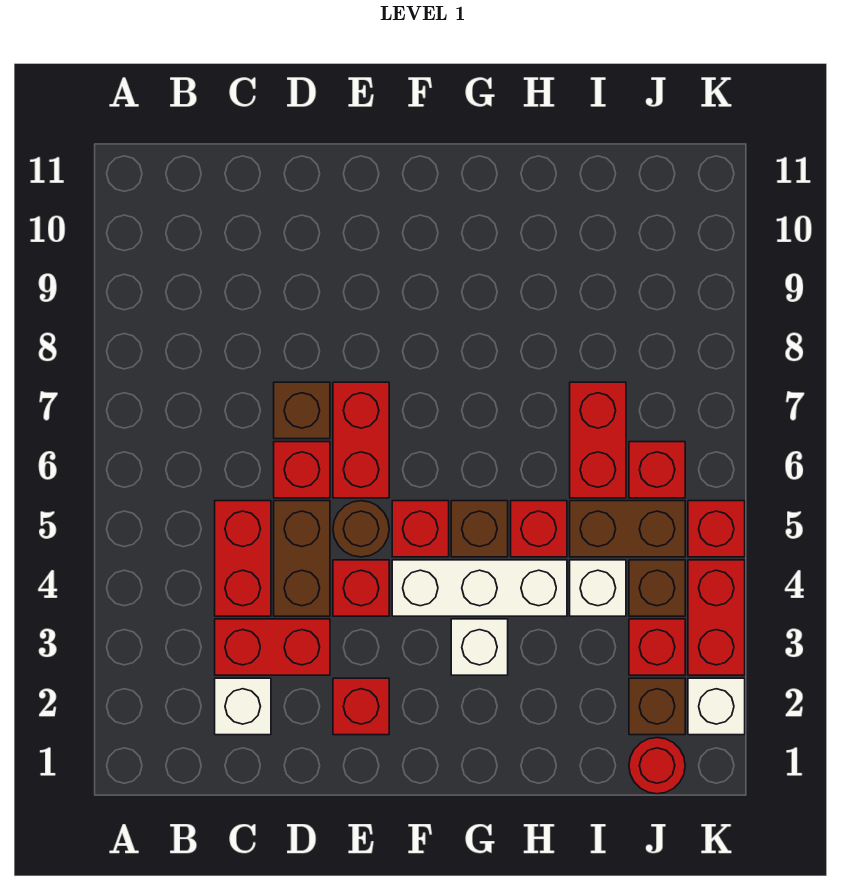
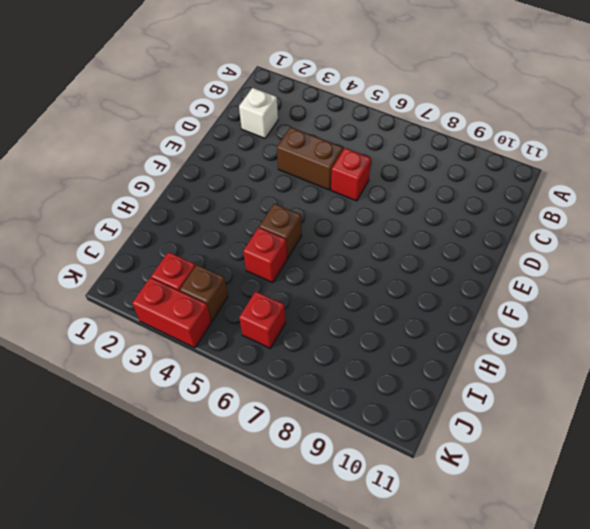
none -> red 1x2 brick [215,619,330,675]
none -> red 1x2 brick [215,501,271,616]
none -> brown 1x1 brick [274,382,330,439]

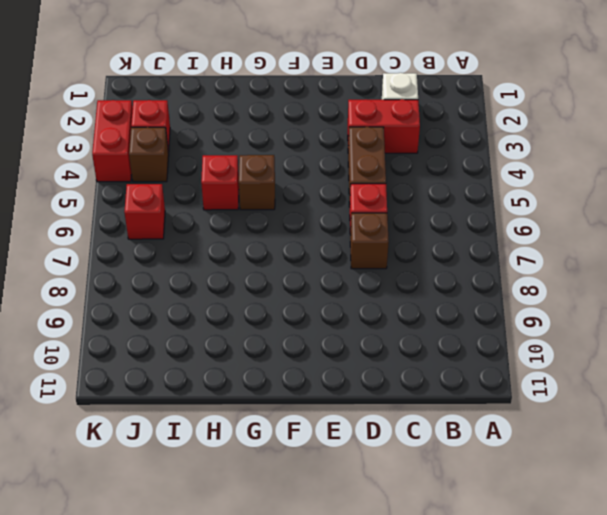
none -> red 1x2 brick [215,501,271,616]
none -> red 1x1 brick [333,678,389,735]
none -> red 1x1 brick [333,560,389,616]

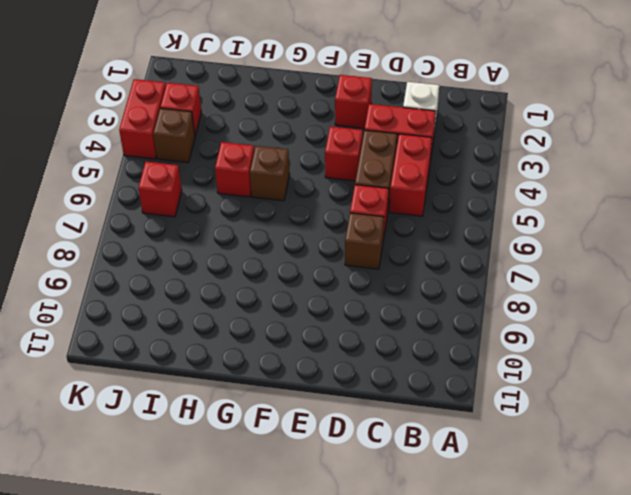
none -> brown 1x1 round brick [333,501,389,557]
none -> red 1x2 brick [333,382,389,498]
none -> white 1x3 brick [392,560,567,616]

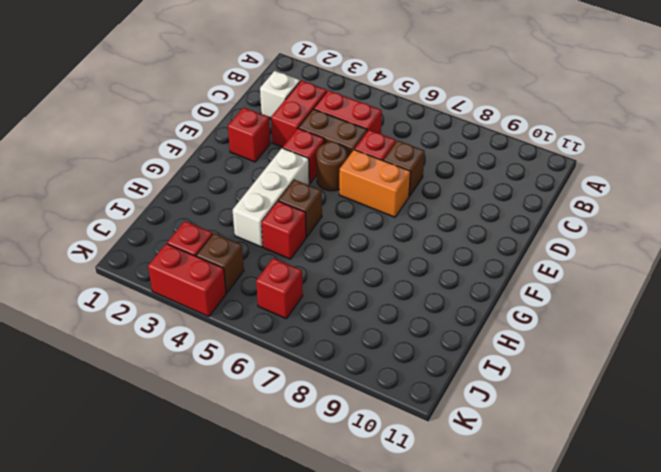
orange 1x2 brick [339,150,411,217] -> red 1x2 brick [333,382,389,498]
none -> red 1x1 brick [392,501,449,557]
none -> white 1x1 brick [451,619,508,675]
none -> white 1x1 brick [570,560,626,616]

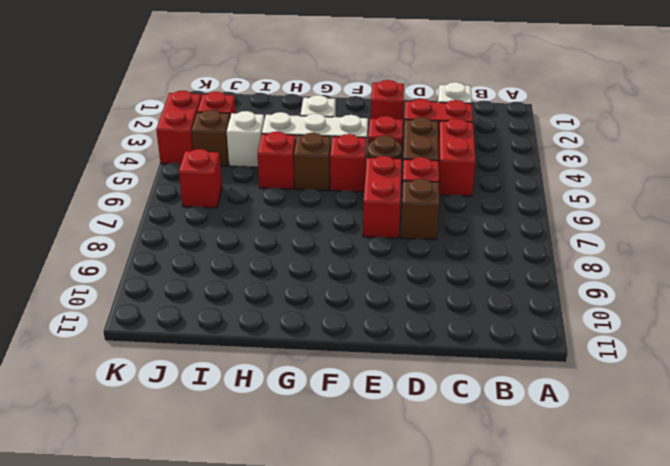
none -> brown 1x2 brick [570,501,685,557]
none -> red 1x2 brick [570,382,626,498]
none -> red 1x1 round brick [629,738,685,794]

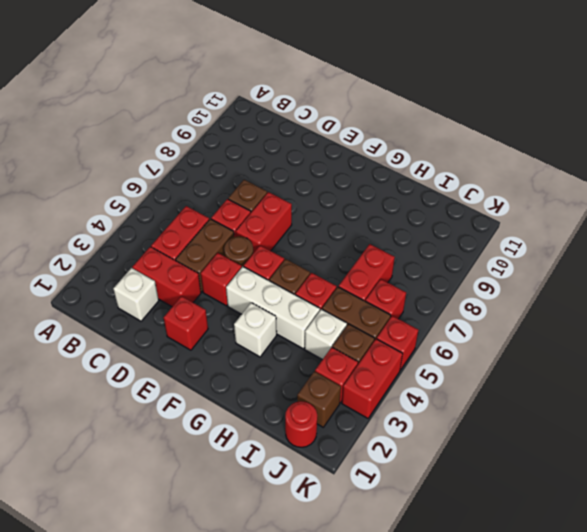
none -> white 1x1 brick [688,678,745,735]

